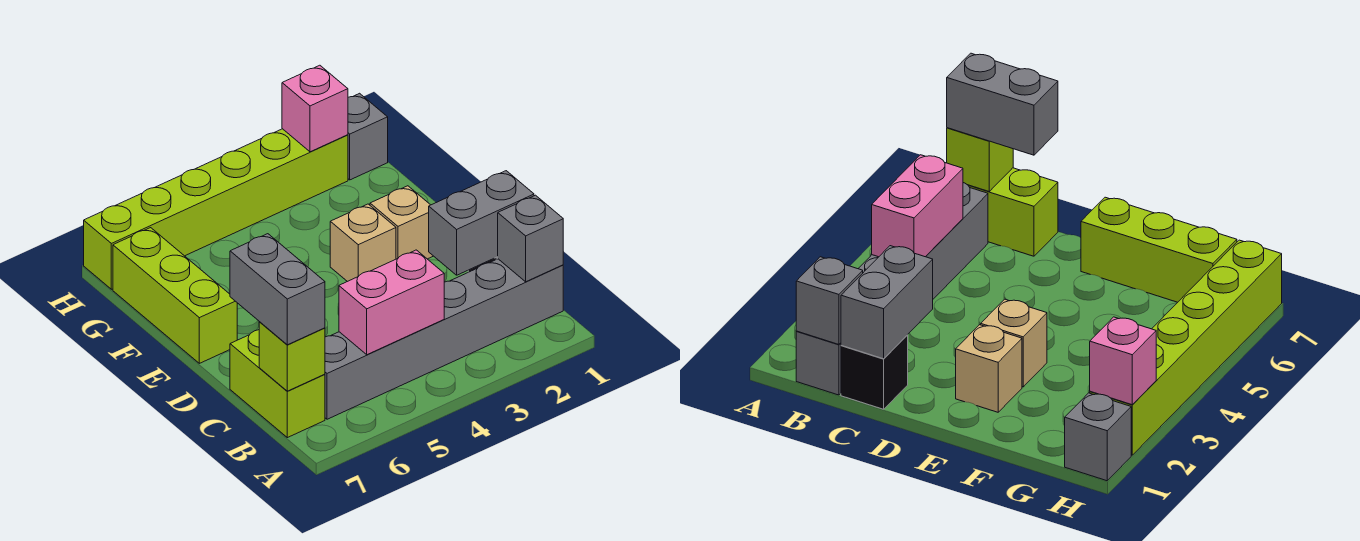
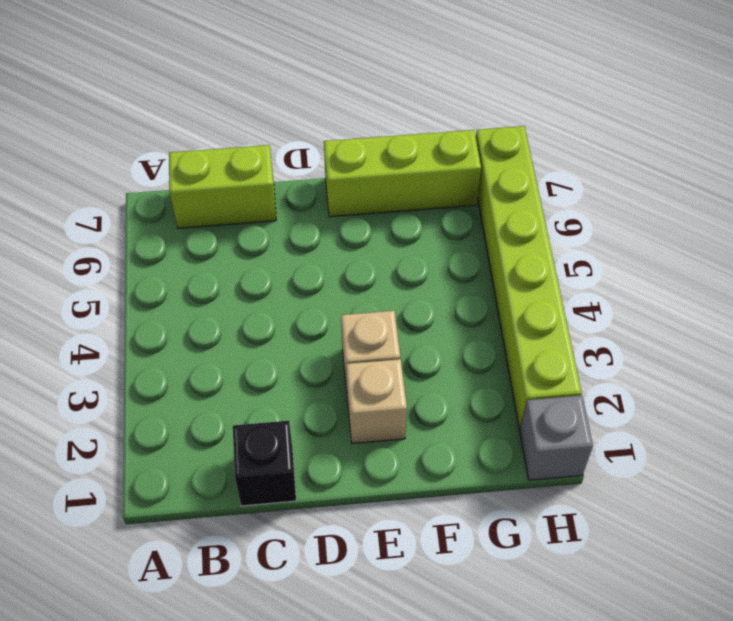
none -> grey 1x6 brick [325,259,563,419]
none -> grey 1x1 brick [498,195,563,282]
none -> pink 1x2 brick [339,250,444,355]

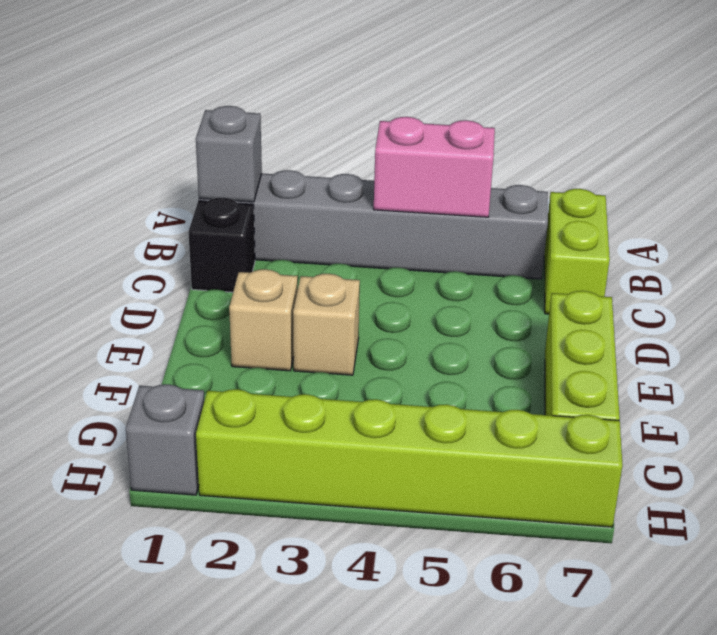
none -> lime 1x1 brick [259,322,325,391]
none -> grey 1x2 brick [429,171,534,275]
none -> pink 1x1 brick [282,65,348,152]

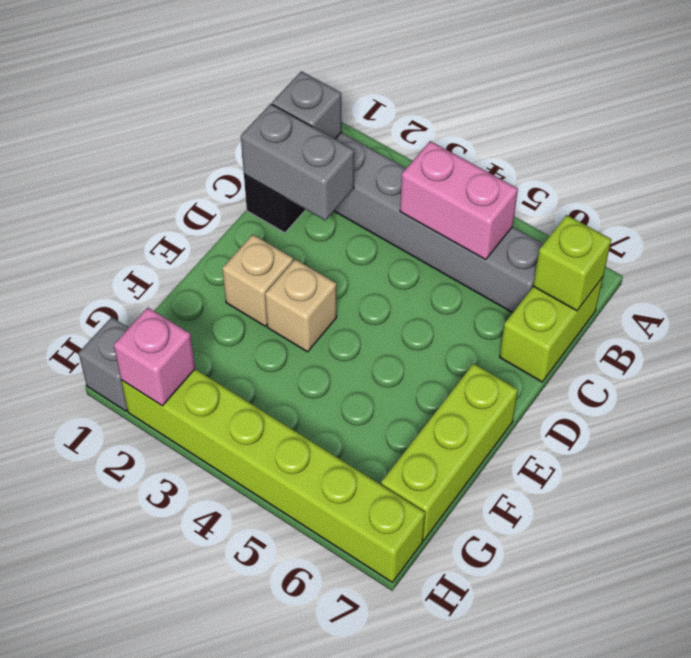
none -> grey 1x2 brick [230,234,325,345]

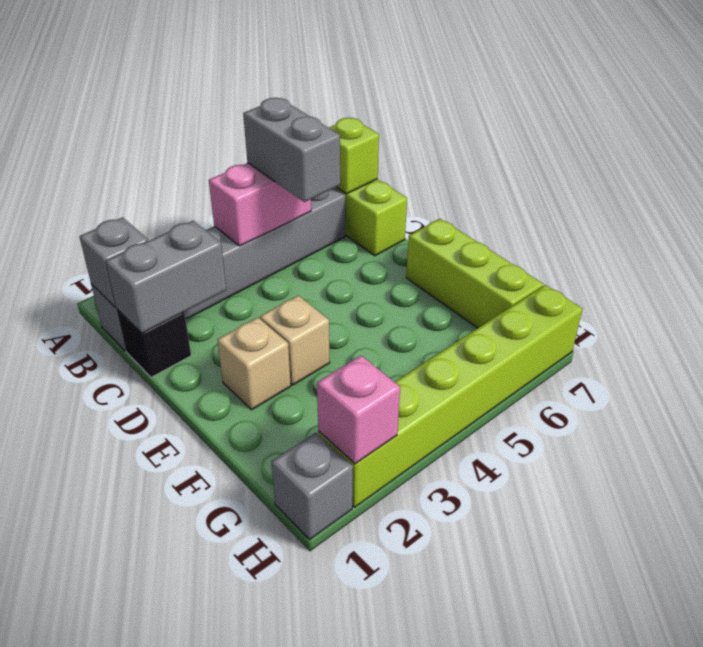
grey 1x2 brick [243,98,340,202] -> grey 1x2 brick moved to [230,234,325,345]

